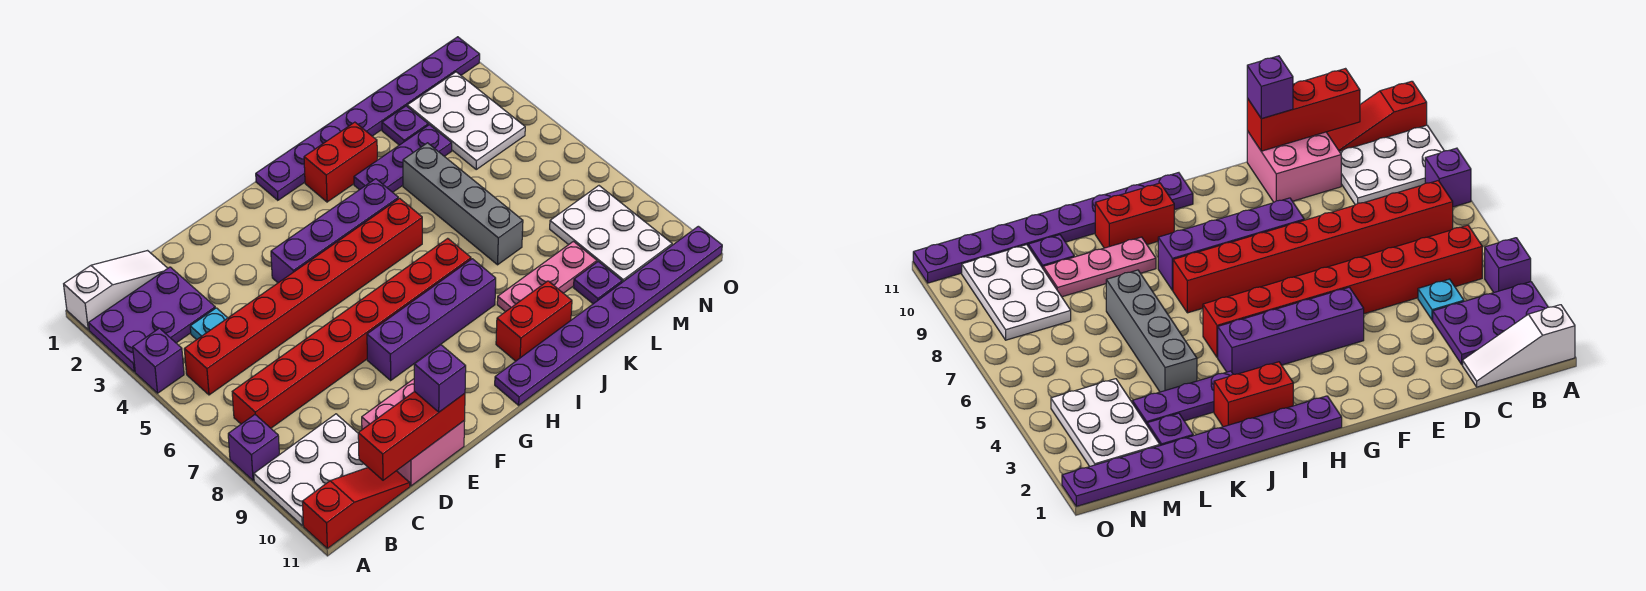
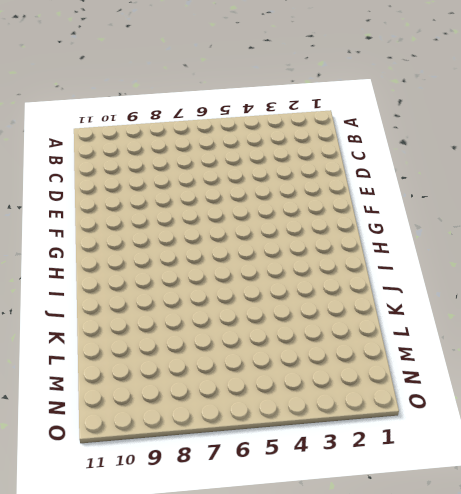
none -> white 1x3 slope [64,251,168,330]
none -> purple 2x3 plate [89,267,215,372]
none -> purple 1x1 brick [133,328,184,393]

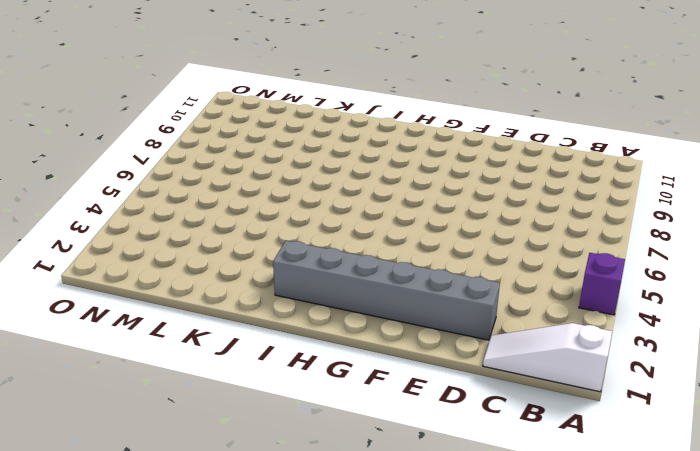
grey 1x6 brick [273,241,500,340] -> red 1x2 brick [304,122,377,202]
none -> purple 2x3 plate [89,267,215,372]
none -> purple 1x1 brick [228,415,279,481]
none -> white 2x3 plate [254,414,368,526]

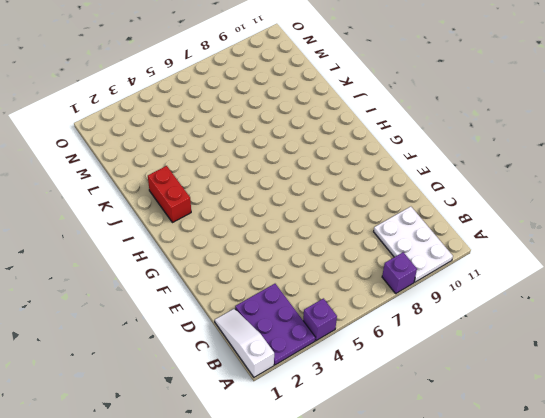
none -> red 1x3 slope [302,468,410,548]
none -> red 1x8 brick [184,198,422,395]
none -> red 1x8 brick [232,238,471,428]

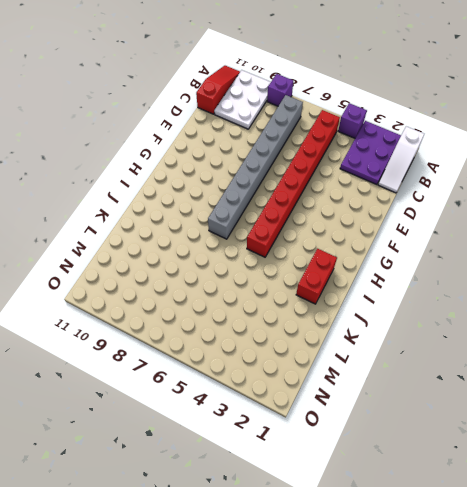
red 1x3 slope [196,66,240,114] -> red 1x3 slope turned to [302,468,410,548]
grey 1x8 brick [208,95,303,239] -> red 1x8 brick [232,238,471,428]
none -> cyan 1x1 plate [190,308,227,340]
none -> pink 2x2 brick [362,379,465,486]
none -> purple 1x4 brick [271,179,398,283]

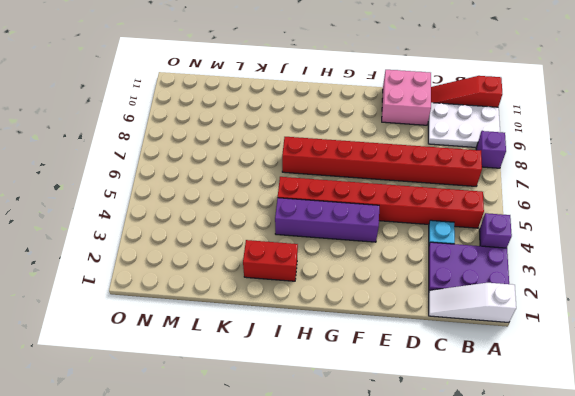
none -> purple 1x4 brick [367,259,496,380]
none -> purple 1x8 plate [256,37,480,200]
none -> purple 1x8 plate [495,226,722,405]

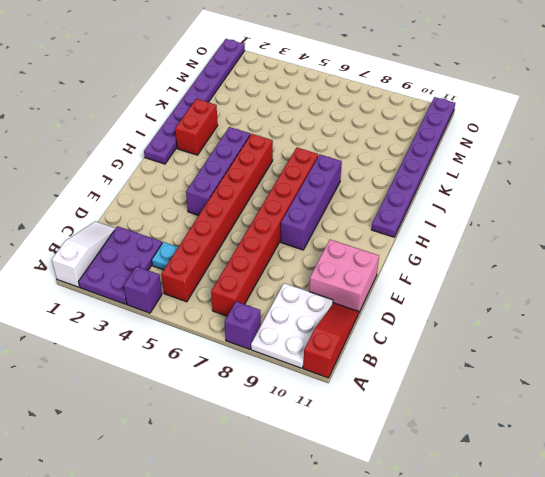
none -> red 1x2 brick [496,281,572,361]
none -> purple 1x3 plate [354,125,452,192]
none -> pink 1x3 plate [497,241,597,312]

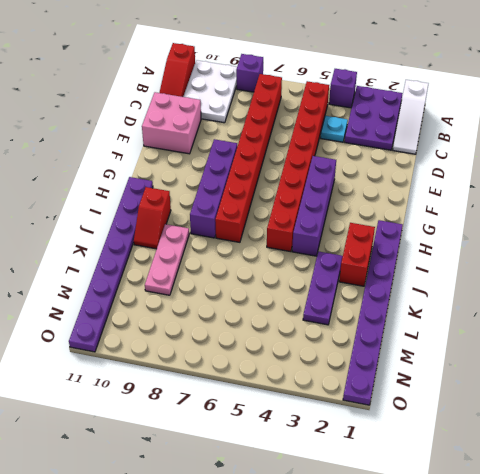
red 1x2 slope [134,187,171,249] -> red 1x2 brick [496,281,572,361]
none -> grey 1x4 brick [403,143,523,265]
none -> purple 1x1 plate [382,106,428,145]
none -> purple 1x1 plate [574,262,622,304]

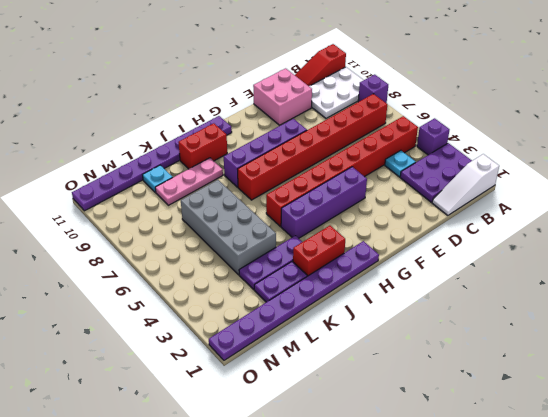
purple 1x2 plate [254,262,307,302] -> purple 1x1 plate [382,106,428,145]
grey 2x4 brick [181,180,276,275] -> grey 1x4 brick [403,143,523,265]
cyan 1x1 plate [143,165,173,192] -> purple 1x1 plate [574,262,622,304]
none -> white 2x3 plate [407,72,525,169]
none -> white 2x3 plate [550,186,672,282]
none -> red 1x3 brick [358,391,465,480]

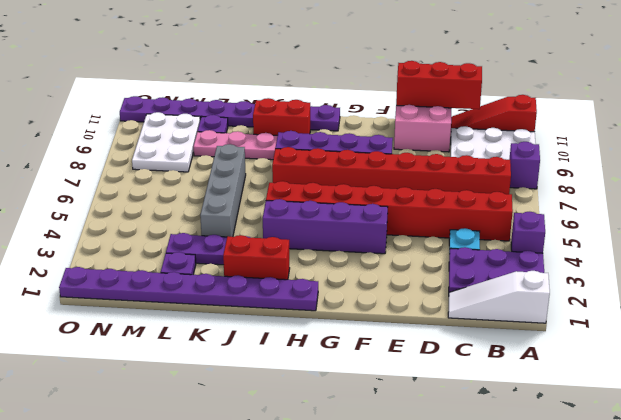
none -> white 2x3 plate [407,72,525,169]
none -> purple 1x1 brick [414,345,466,412]

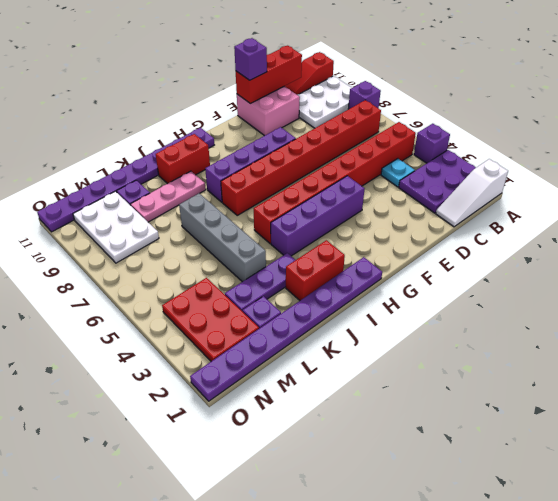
red 2x3 plate [162,278,259,361] -> white 2x3 plate [407,72,525,169]

